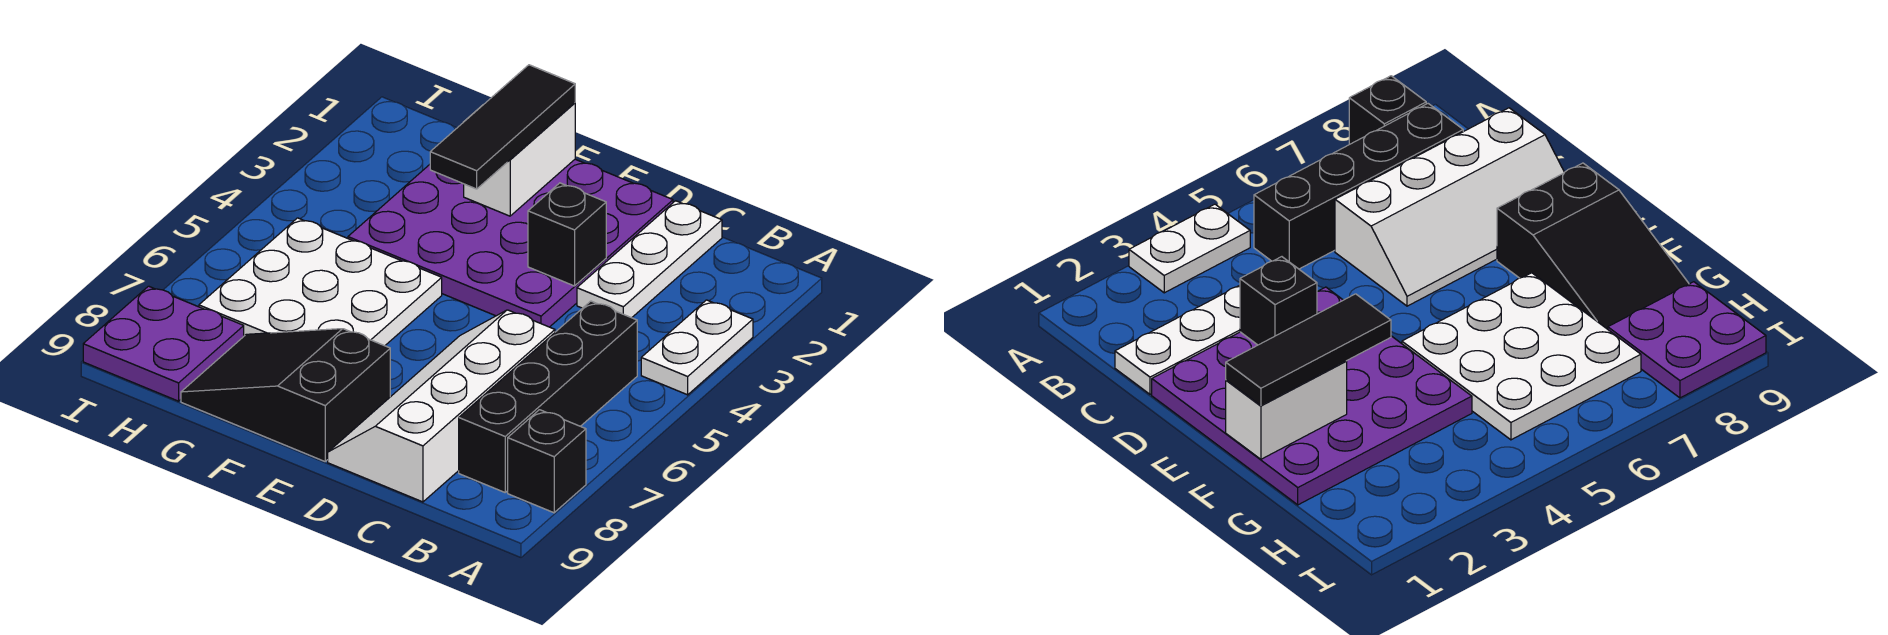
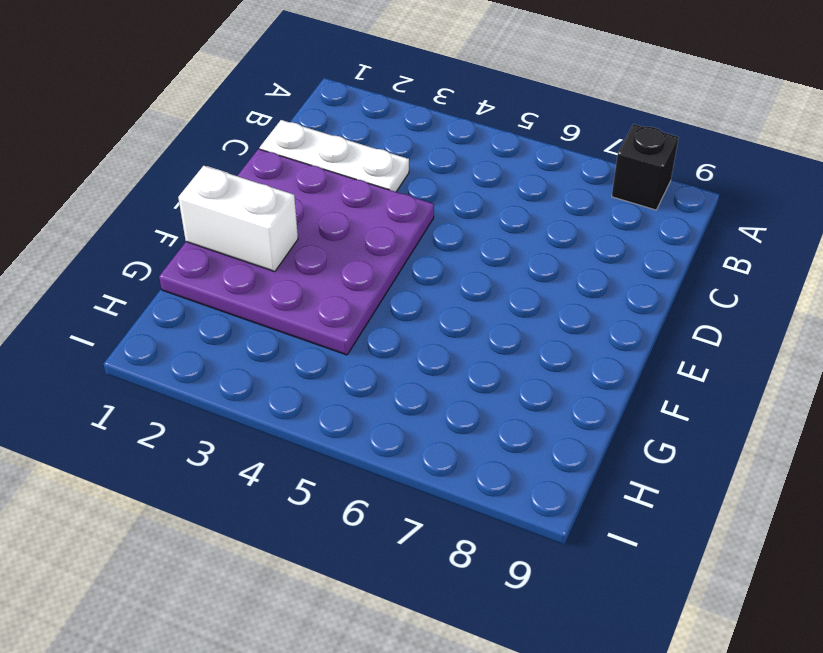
none -> white 1x2 plate [641,300,753,395]
none -> black 1x4 brick [459,301,637,492]
none -> white 2x4 slope [328,310,555,502]

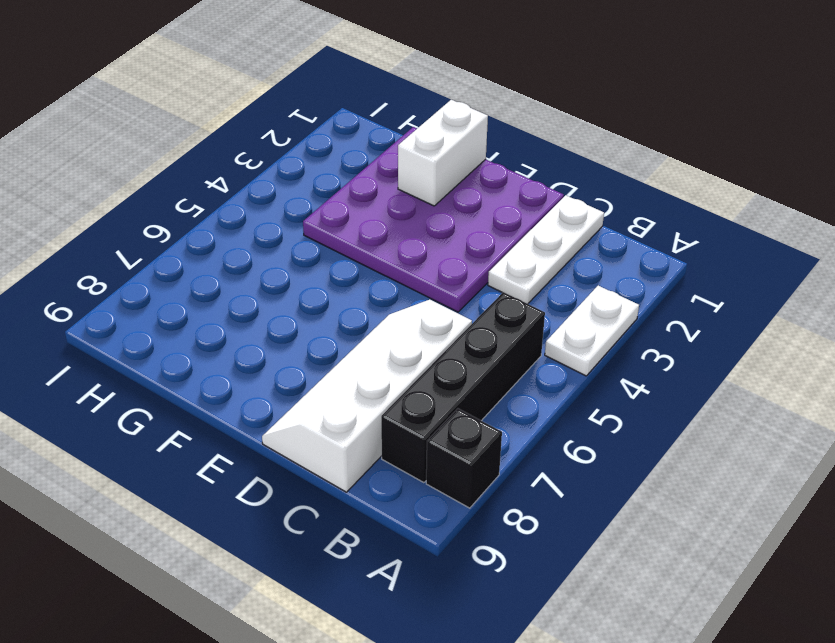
none -> black 2x3 slope [181,329,390,461]
none -> white 3x3 plate [199,218,442,346]
none -> purple 2x2 plate [83,286,244,401]

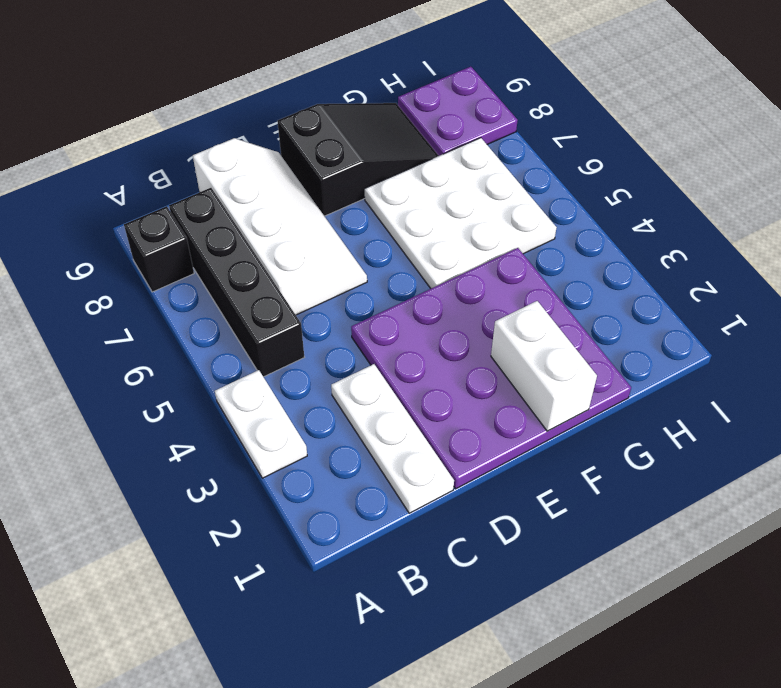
none -> black 1x1 brick [528,183,606,286]
none -> black 1x3 tile [430,65,575,189]

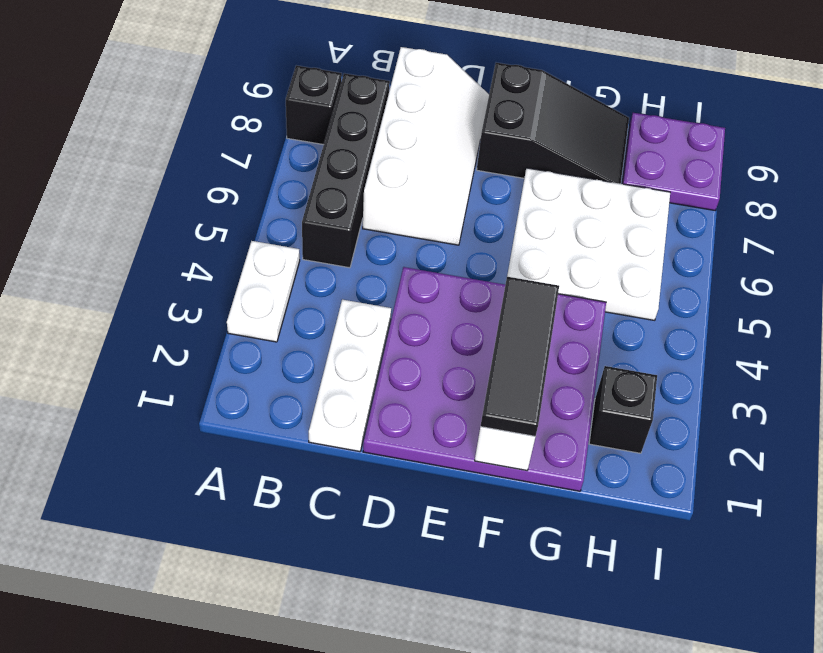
black 1x1 brick [589,366,657,453] -> black 1x1 brick moved to [528,183,606,286]

